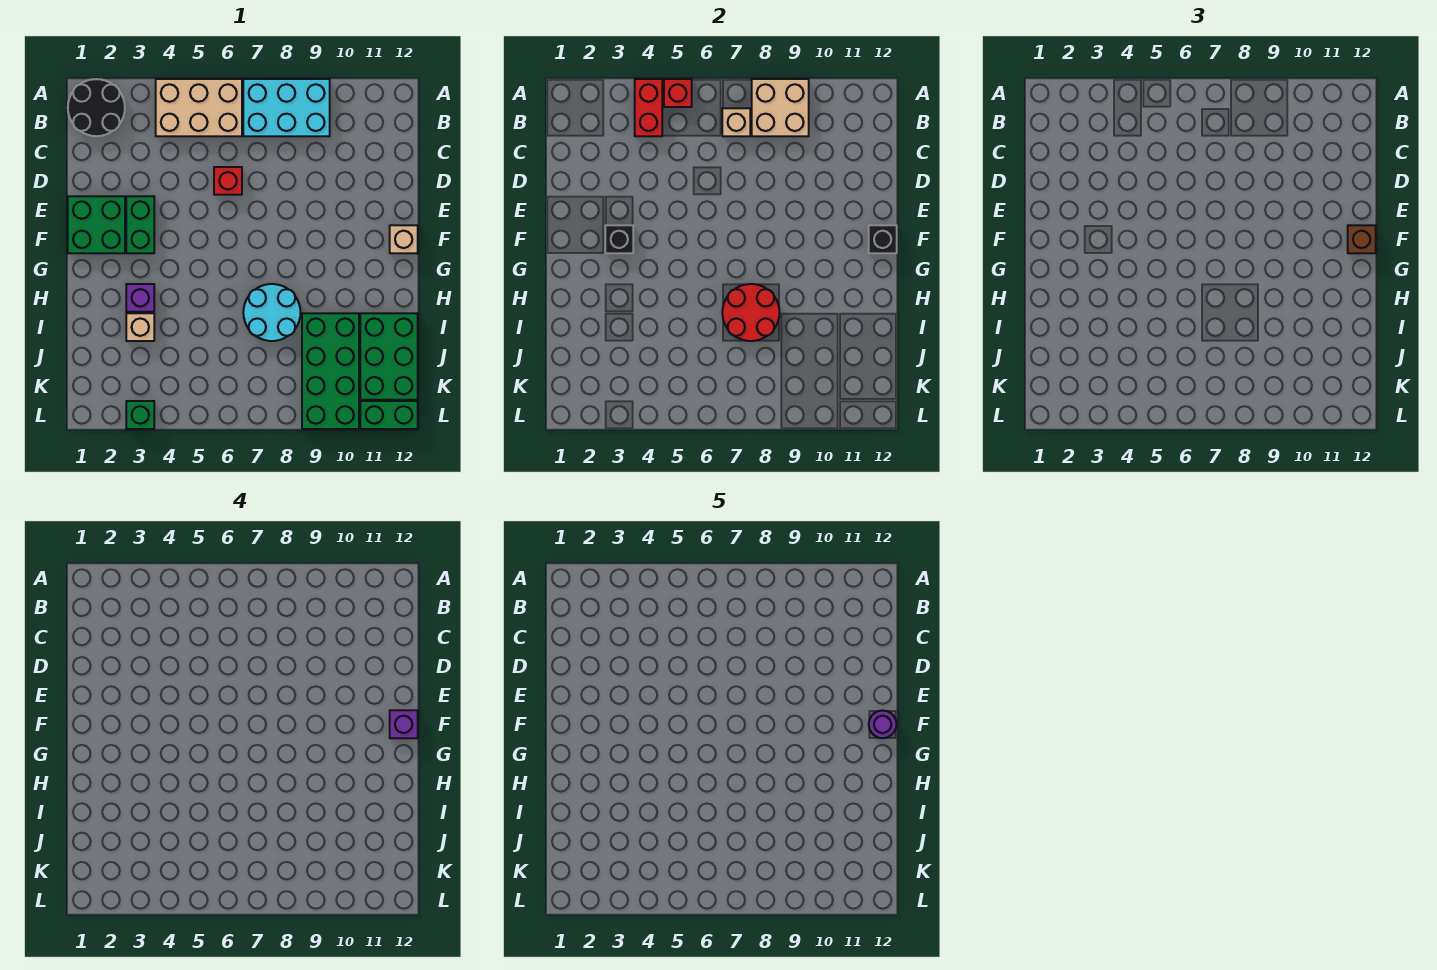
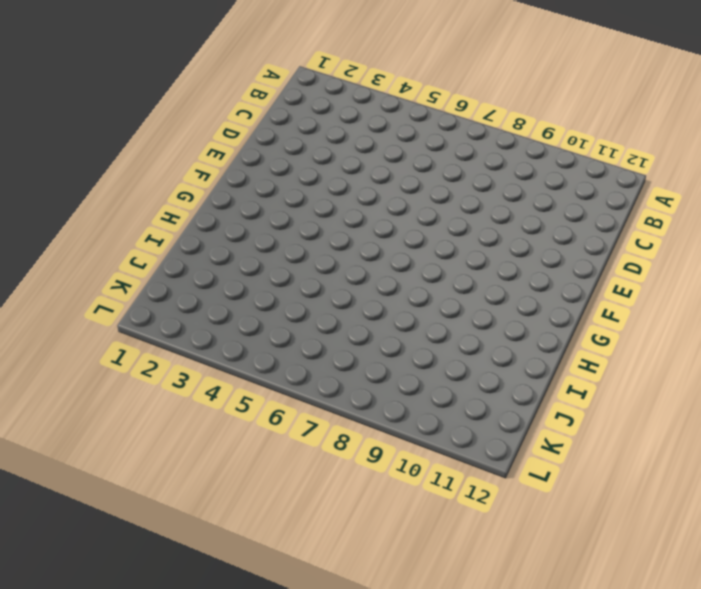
none -> black 2x2 round brick [68,79,125,136]
none -> tan 2x3 brick [156,79,242,136]
none -> cyan 2x3 brick [243,79,330,136]

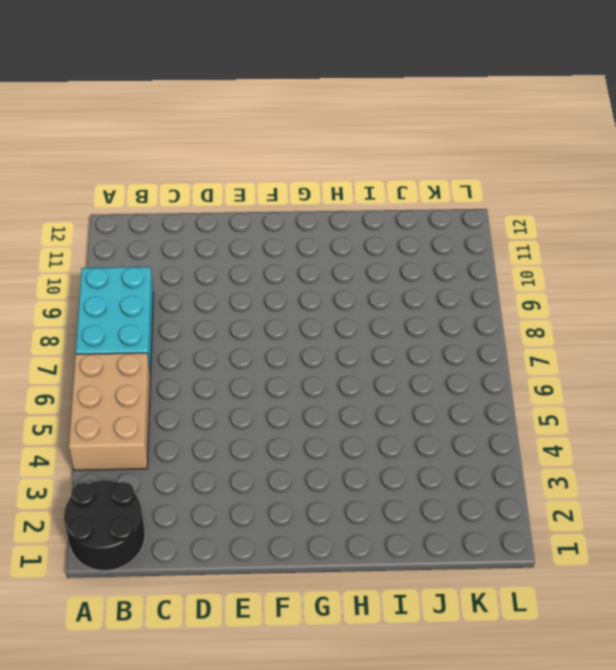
none -> red 1x1 brick [214,167,242,195]
none -> green 2x2 brick [68,196,125,253]
none -> green 1x2 brick [126,196,154,253]

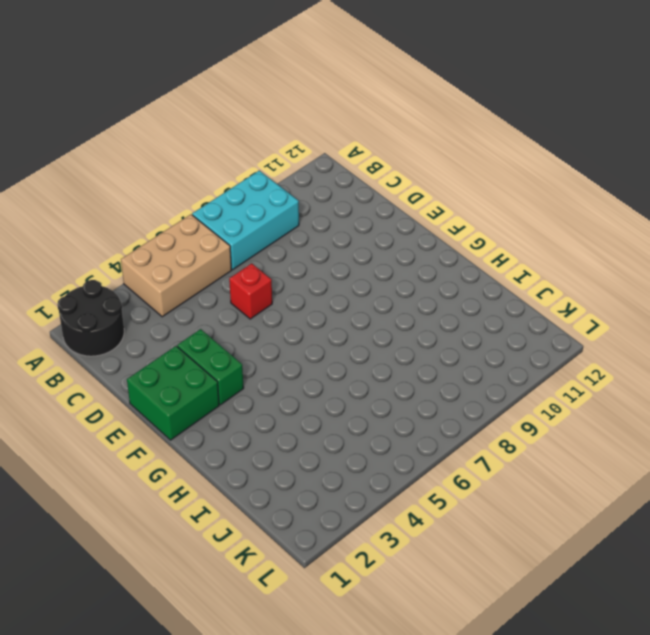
none -> tan 1x1 brick [390,225,418,253]
none -> purple 1x1 brick [126,284,154,312]
none -> cyan 2x2 round brick [243,284,300,341]

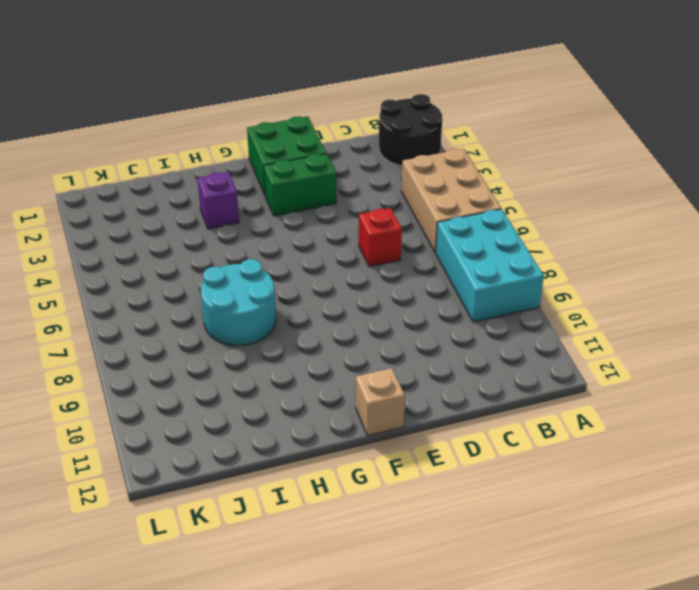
none -> tan 1x1 brick [126,313,154,341]
none -> green 2x4 brick [302,313,359,429]
none -> green 2x3 brick [360,313,418,400]

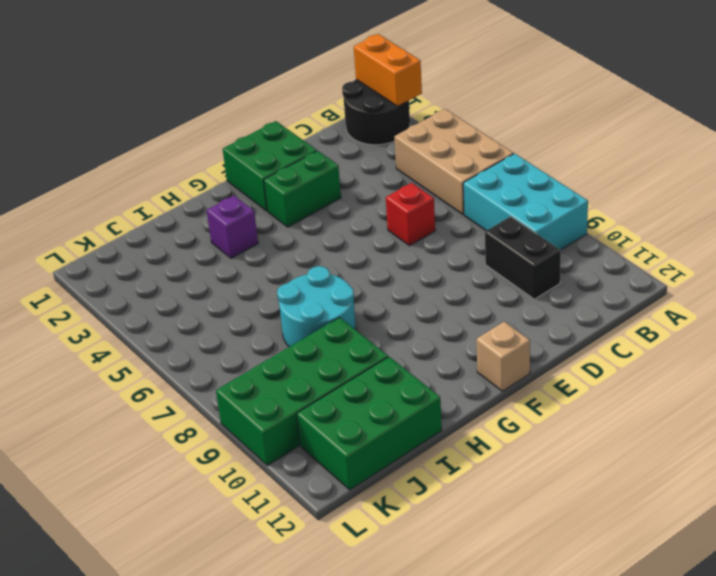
orange 1x2 brick [354,34,422,106] -> none
black 1x2 brick [485,217,561,299] -> none
none -> tan 1x1 brick [126,313,154,341]
none -> green 1x1 brick [126,401,154,429]
none -> green 1x2 brick [360,401,418,429]

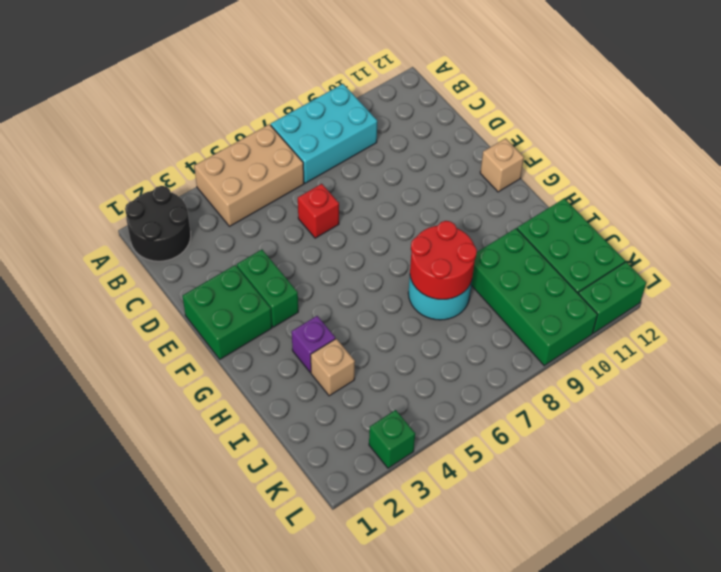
none -> red 1x2 brick [635,79,662,136]
none -> red 1x1 brick [664,79,692,107]
none -> tan 2x2 brick [752,79,809,136]

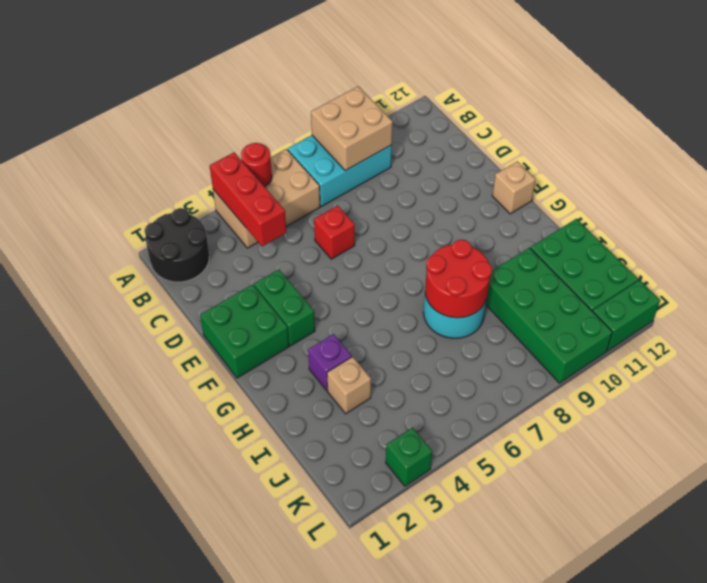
red 1x3 brick [210,153,286,246] -> red 1x2 brick [635,79,662,136]
red 1x1 round brick [241,143,272,187] -> red 1x1 brick [664,79,692,107]
none -> tan 1x1 brick [722,108,750,136]
none -> black 1x1 brick [605,225,633,253]
none -> black 1x1 brick [869,225,897,253]

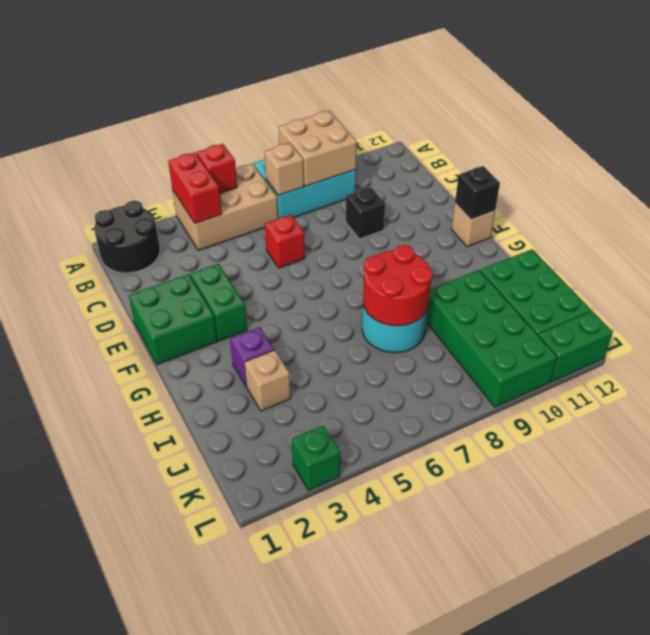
black 1x1 brick [346,187,385,239] -> black 1x1 brick moved to [605,225,633,253]
none -> brown 1x1 brick [1348,225,1376,253]
none -> purple 1x1 brick [390,710,418,738]
none -> purple 1x1 round brick [869,710,897,738]

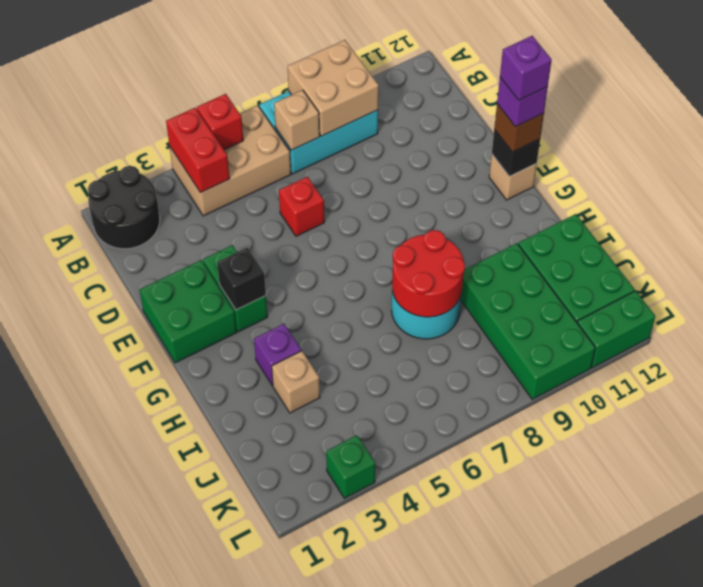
purple 1x1 brick [500,36,552,100] -> purple 1x1 round brick [869,710,897,738]

